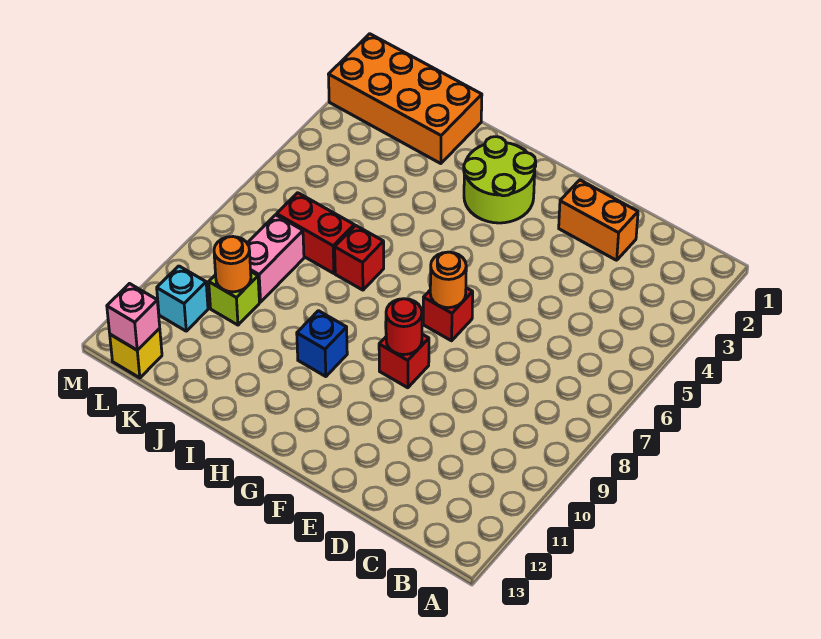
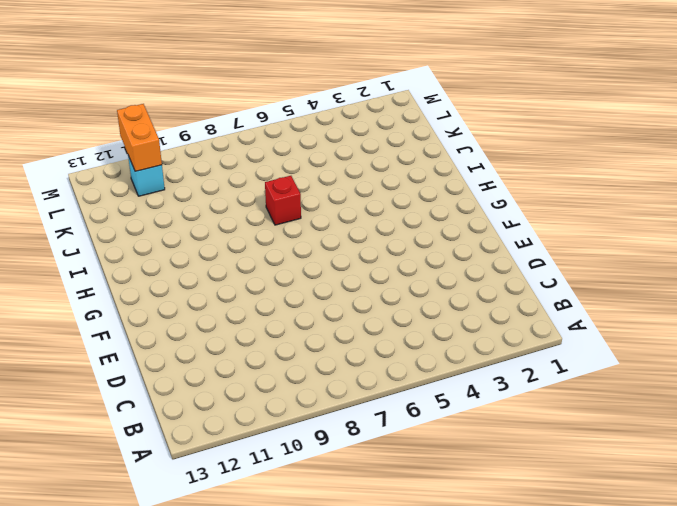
orange 1x2 brick [117,104,162,171] -> orange 1x2 brick moved to [559,180,638,260]
none -> red 1x1 brick [423,288,473,341]
none -> red 1x1 brick [379,334,429,388]
none -> lime 2x2 round brick [464,137,536,223]

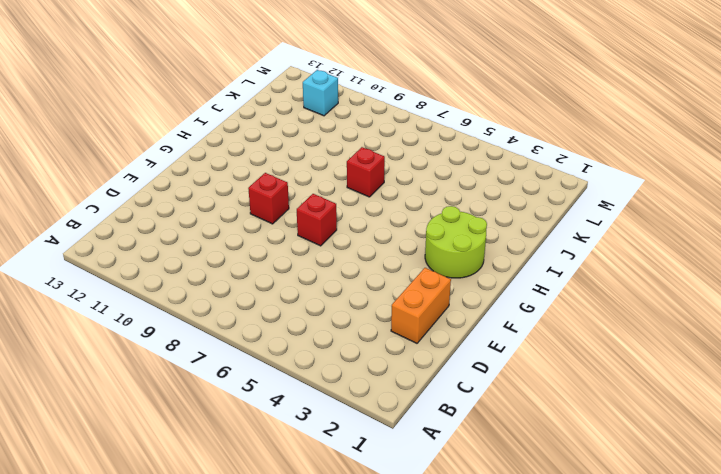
none -> blue 1x1 brick [297,311,347,377]
none -> orange 2x4 brick [328,34,482,164]
none -> red 1x2 brick [277,193,354,273]

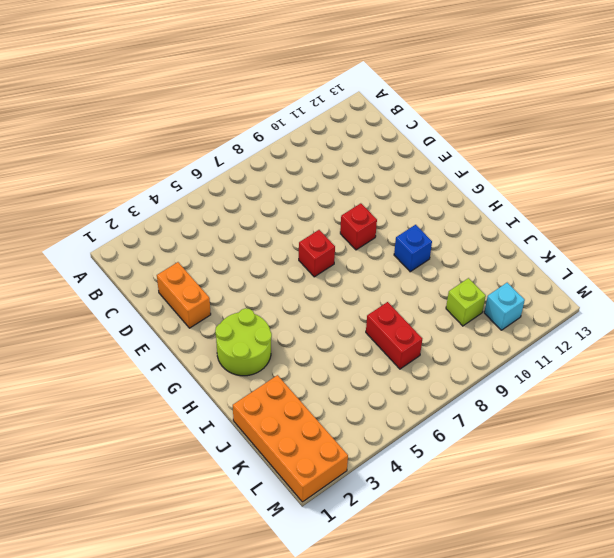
none -> red 1x1 brick [335,225,384,290]
none -> pink 1x2 brick [247,215,304,302]
none -> yellow 1x1 brick [110,328,162,378]

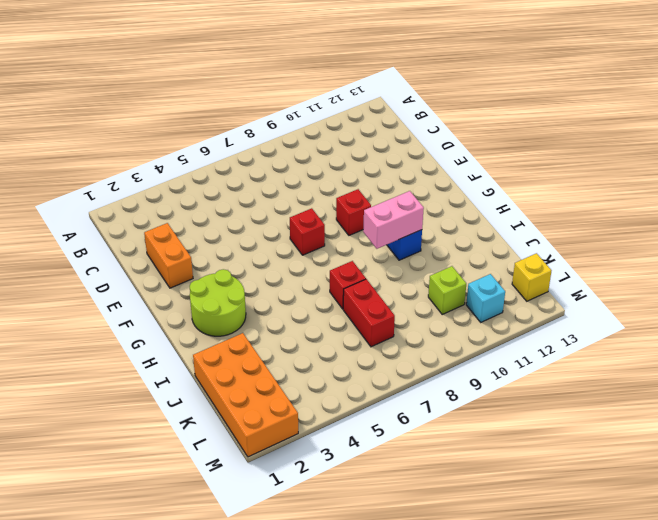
pink 1x2 brick [363,191,424,249] -> pink 1x2 brick moved to [247,215,304,302]
none -> orange 1x1 round brick [430,252,466,308]
none -> red 1x1 round brick [386,299,422,355]
none -> orange 1x1 round brick [214,237,251,292]

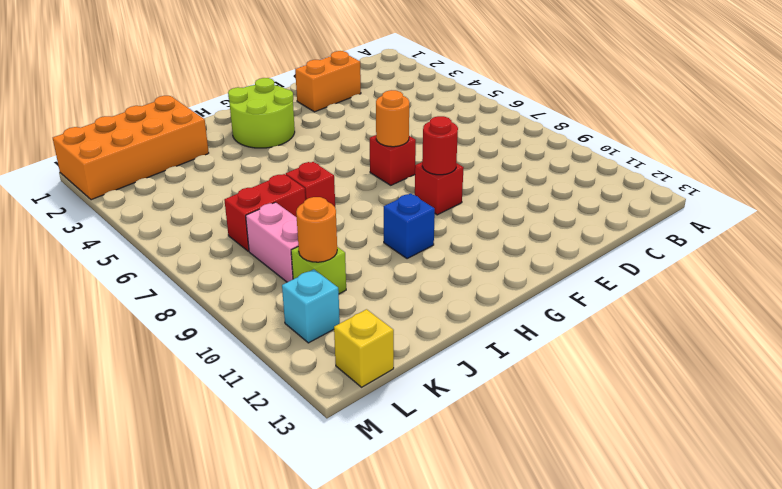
none -> pink 1x1 brick [107,284,160,350]

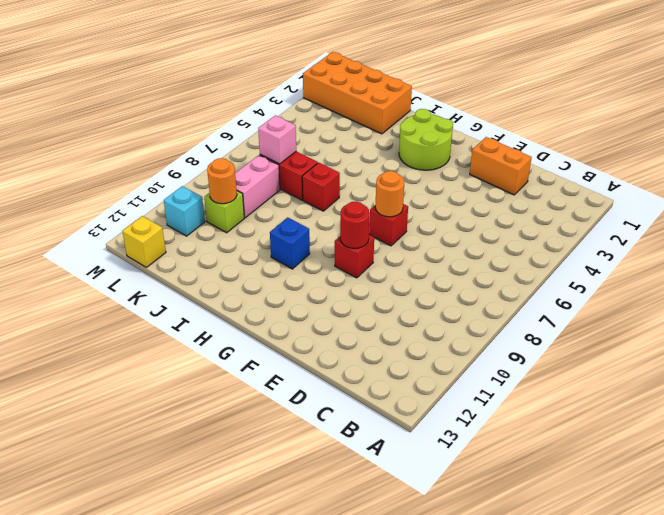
pink 1x1 brick [258,115,296,164] -> pink 1x1 brick moved to [107,284,160,350]

